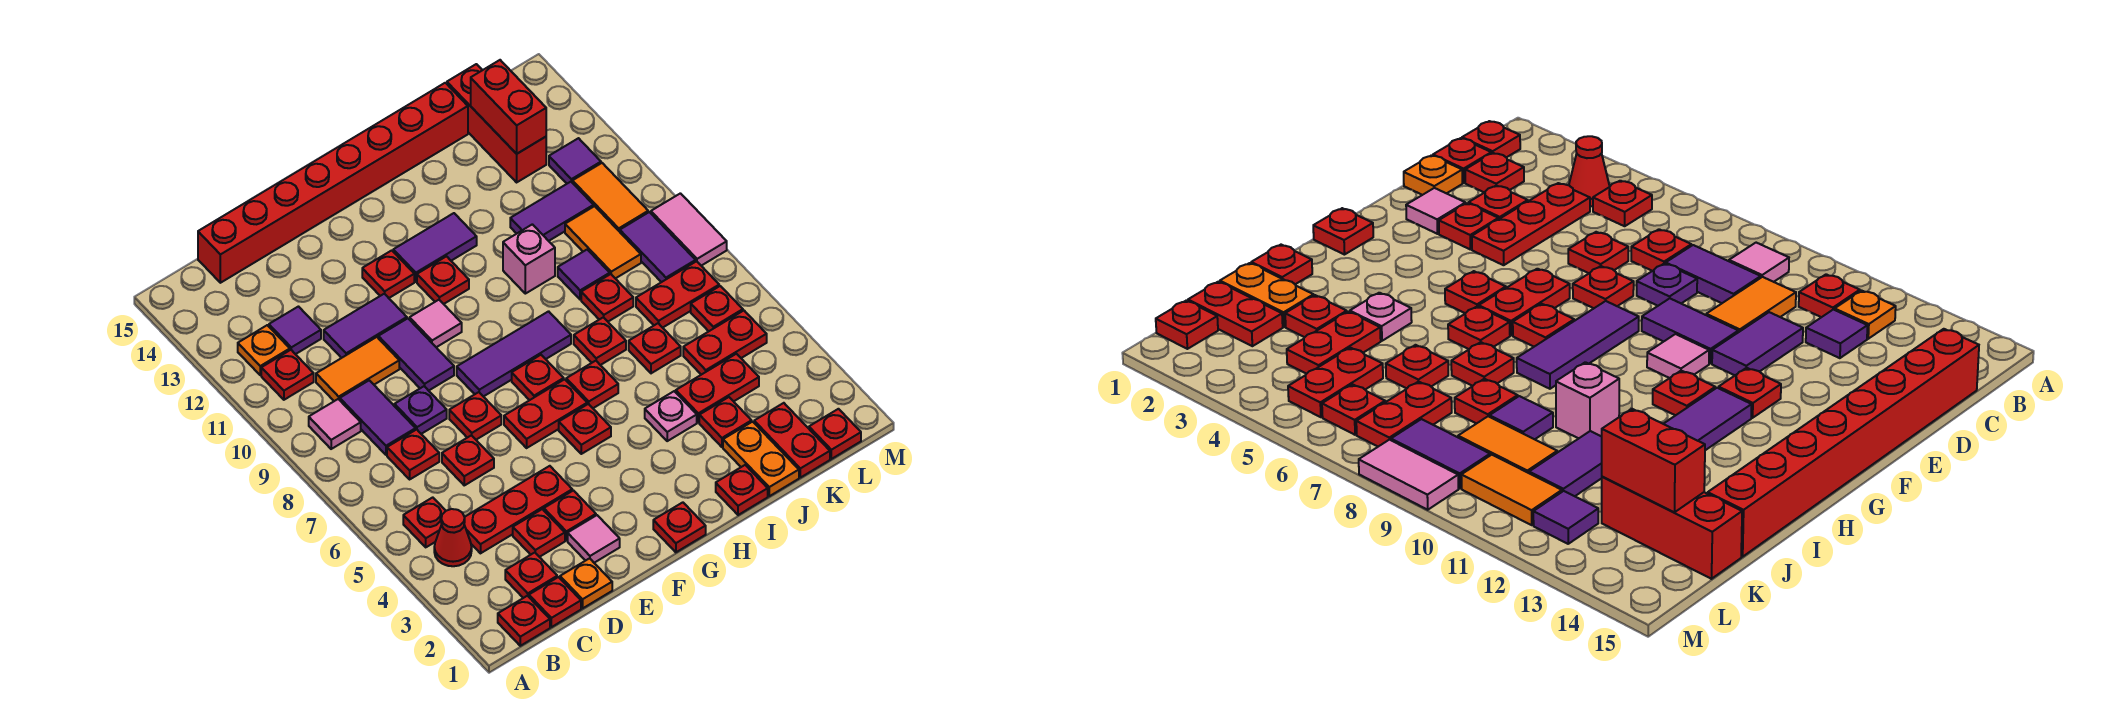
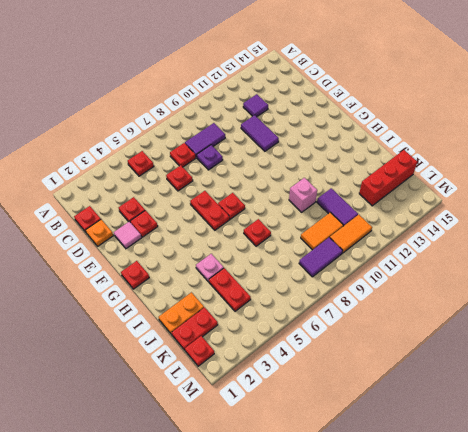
none -> red 1x1 plate [498,596,550,646]
none -> red 1x1 cone [434,509,472,566]
none -> pink 1x1 tile [309,399,361,449]
none -> red 1x1 plate [261,350,314,400]

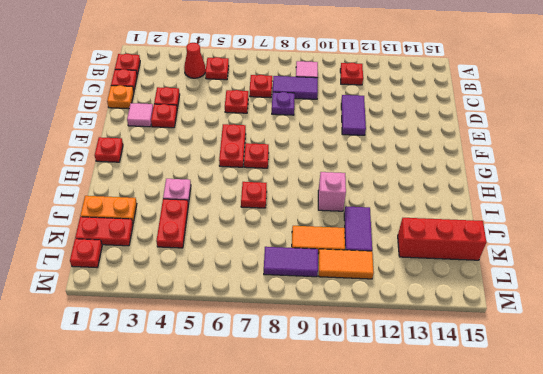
none -> orange 1x1 plate [238,325,290,375]
none -> red 1x1 plate [505,553,557,598]
none -> red 1x3 plate [464,466,572,553]
none -> orange 1x2 tile [316,337,399,401]

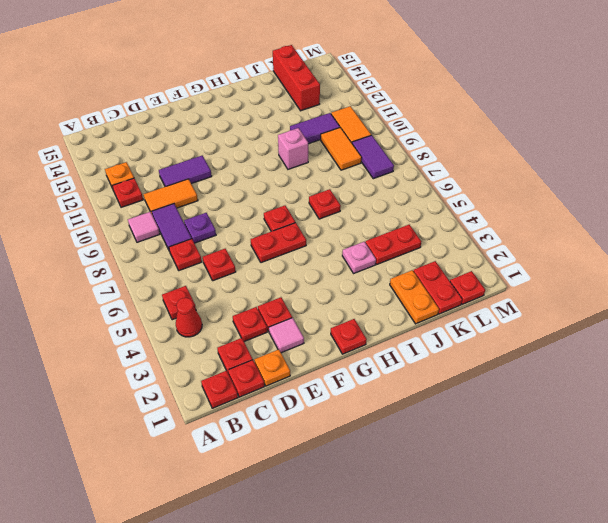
none -> red 1x3 plate [464,466,572,553]
none -> purple 1x1 tile [269,307,321,354]
none -> red 1x8 brick [198,83,468,283]
none -> red 1x1 plate [449,392,501,440]

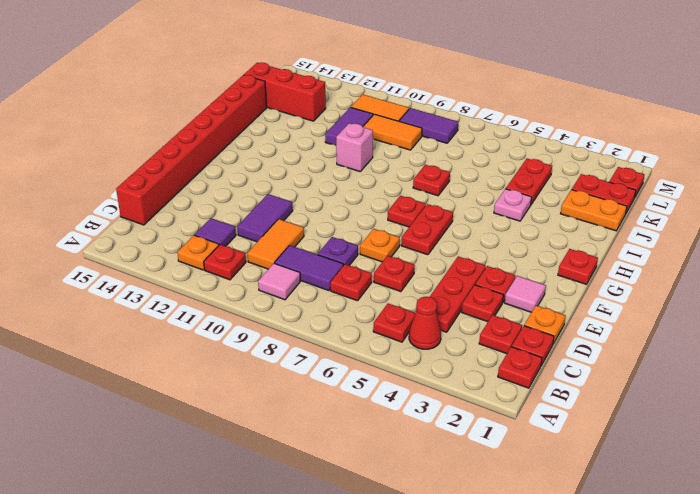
orange 1x1 plate [360,229,400,262] -> red 1x1 plate [449,392,501,440]
none -> purple 1x2 tile [378,318,454,391]
none -> purple 1x3 tile [457,311,571,397]
none -> pink 1x1 tile [410,300,462,347]
none -> red 1x1 plate [362,250,414,298]

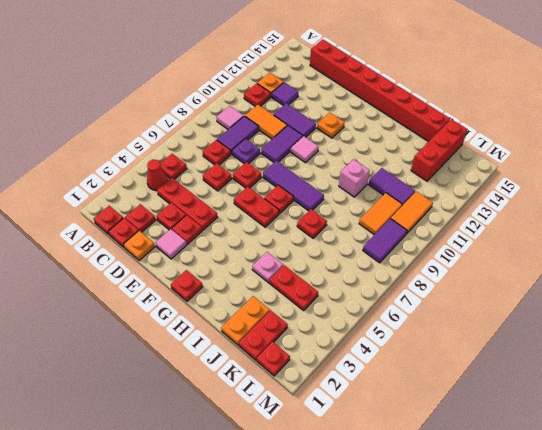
orange 1x1 plate [317,112,345,138] -> red 1x1 plate [362,250,414,298]
none -> red 1x1 plate [559,404,611,454]
none -> red 1x1 plate [417,256,469,304]
none -> purple 1x2 tile [393,213,477,282]
none -> red 1x1 plate [566,361,618,408]

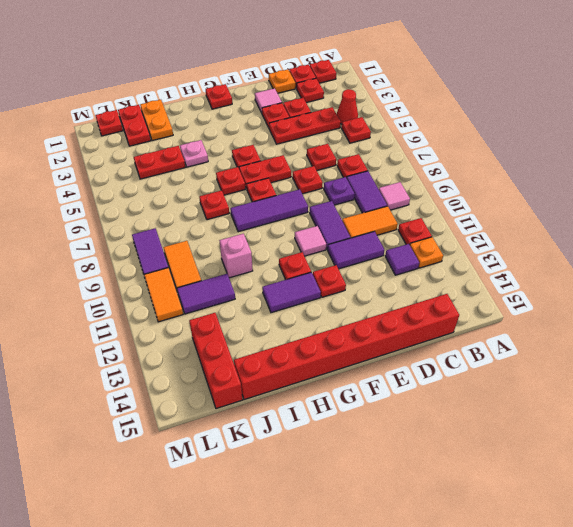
none -> red 1x1 plate [716,465,768,515]
none -> red 1x1 plate [699,397,752,447]
none -> red 1x1 plate [629,323,681,373]
none -> red 1x1 plate [581,274,633,322]

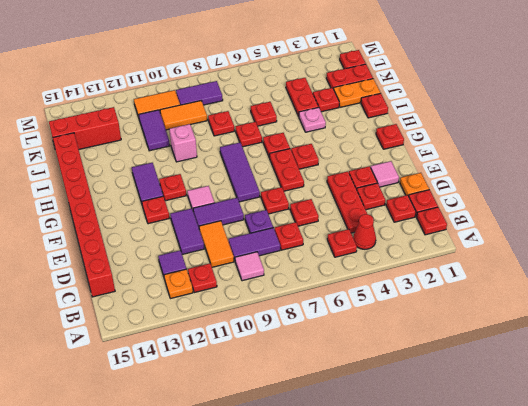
none -> red 1x1 plate [512,355,564,400]
none -> purple 1x1 tile [558,250,610,300]
none -> red 1x2 plate [683,311,767,375]
none -> red 1x2 plate [636,261,719,328]

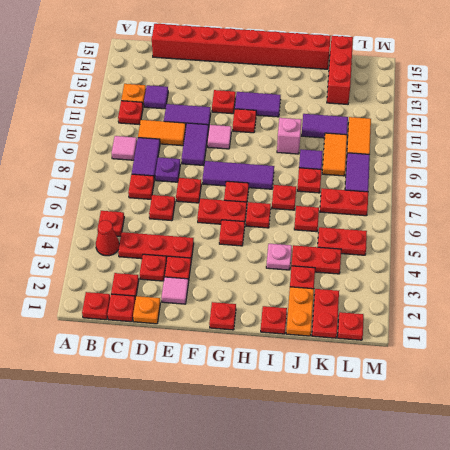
none -> red 1x1 plate [691,286,743,331]
none -> purple 1x1 tile [549,138,601,184]
none -> pink 1x2 tile [651,193,727,266]
none -> red 1x2 brick [471,60,546,154]

